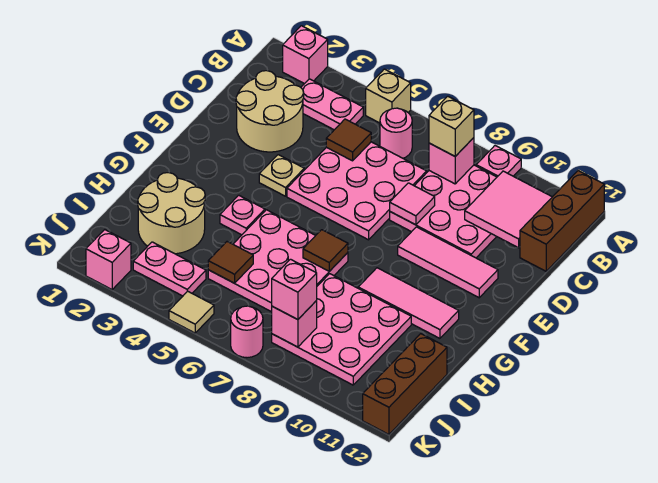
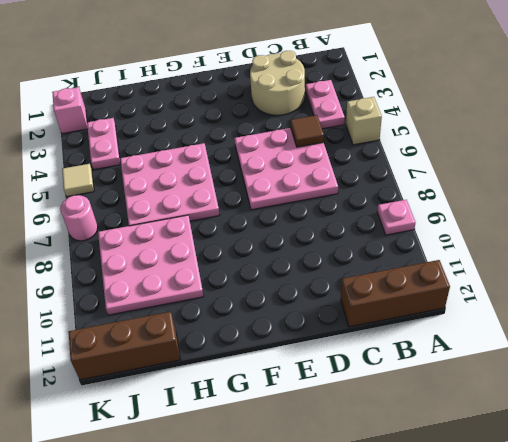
none -> pink 1x1 brick [283,26,328,84]
none -> pink 1x1 round brick [380,108,412,158]
none -> pink 3x3 plate [390,165,497,258]
none -> tan 1x1 plate [259,155,304,196]

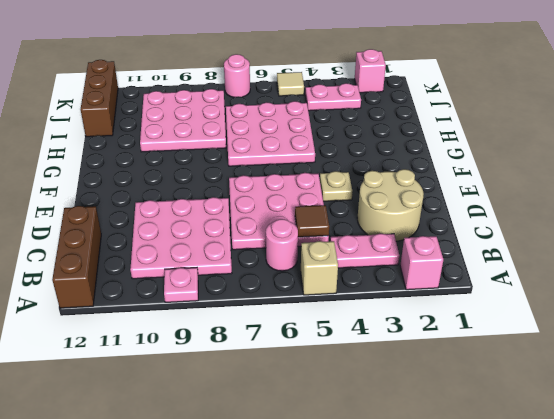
none -> pink 1x3 tile [398,227,498,298]
none -> pink 1x1 plate [220,195,265,235]
none -> pink 1x3 tile [358,268,459,338]
none -> tan 2x2 round brick [138,173,205,254]

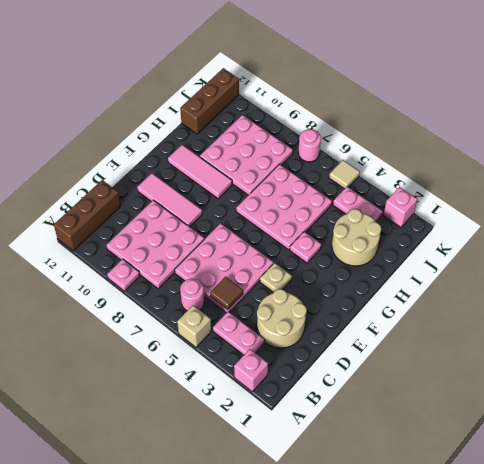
none -> pink 1x1 brick [429,138,474,184]
none -> pink 2x2 tile [465,171,552,248]
none -> pink 1x1 tile [390,183,435,225]
none -> brown 1x1 tile [303,230,348,271]

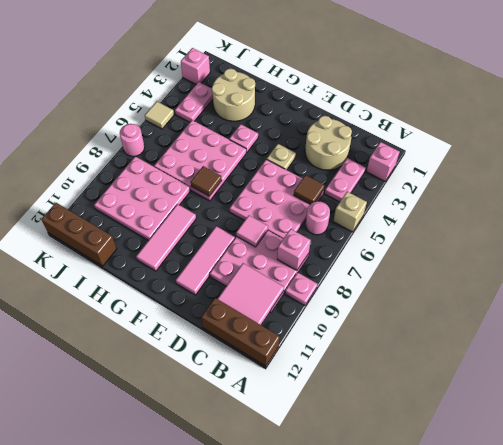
none -> brown 1x1 tile [208,242,253,283]
none -> pink 1x1 brick [272,301,317,347]
none -> tan 1x1 brick [429,96,474,156]
none -> pink 1x1 brick [272,259,317,320]

